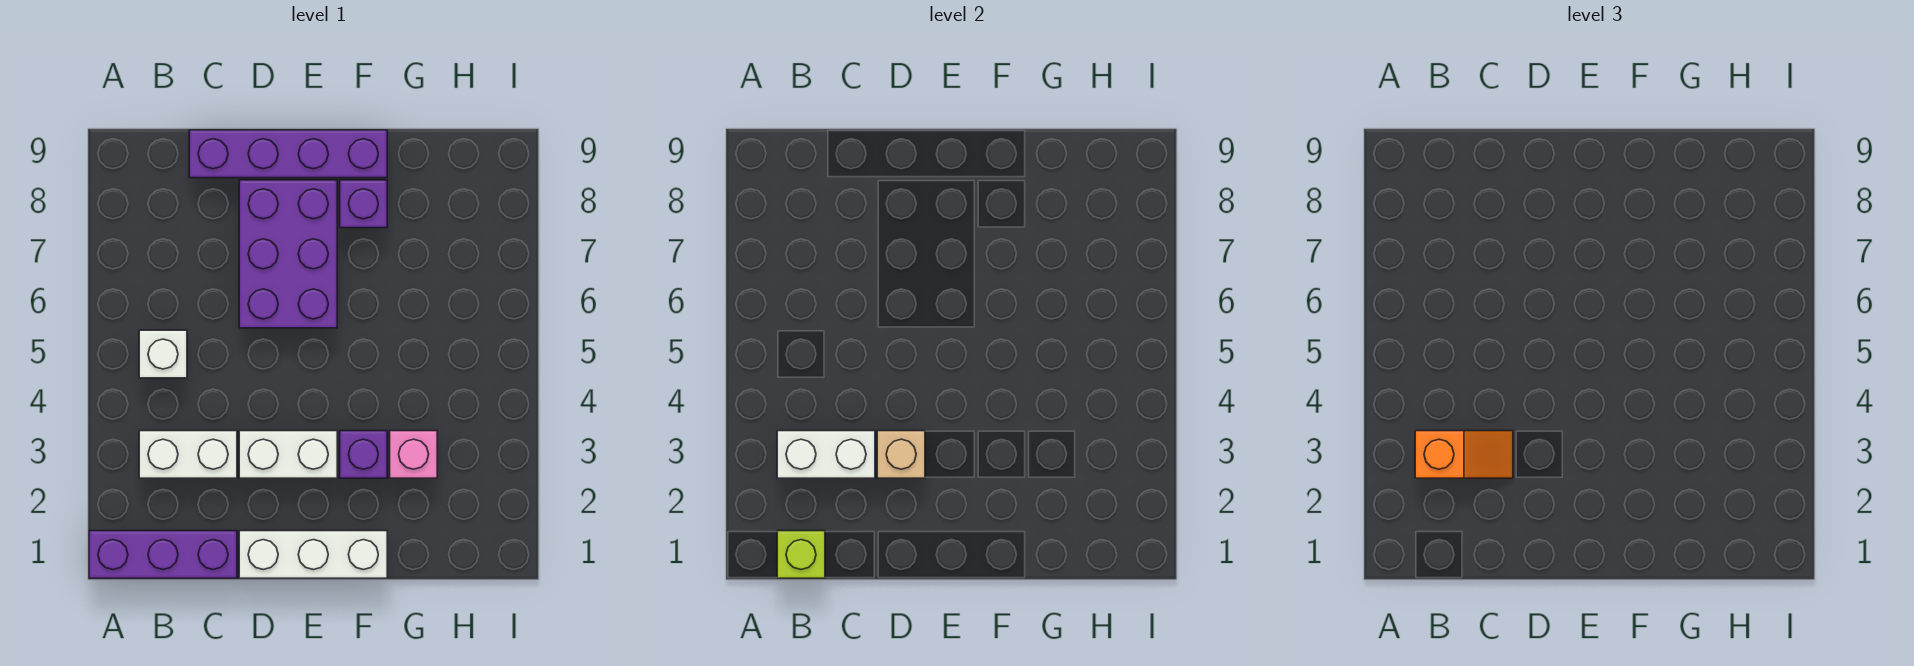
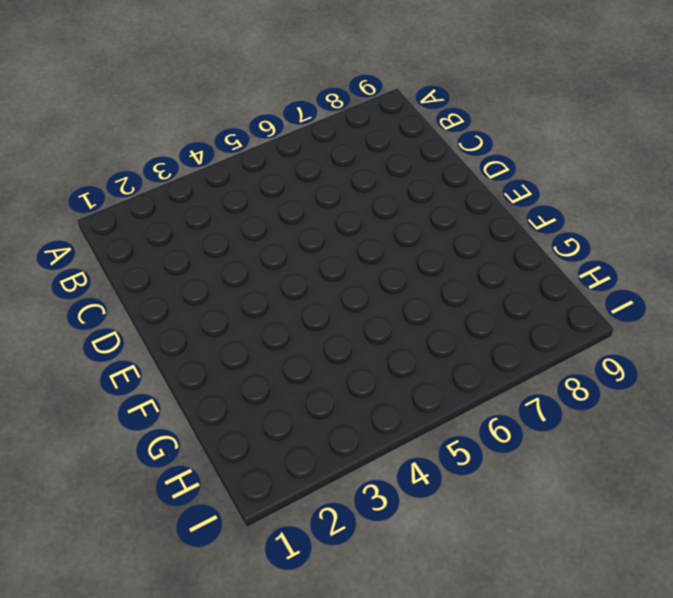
none -> purple 1x3 brick [89,531,237,578]
none -> white 1x2 brick [139,431,237,478]
none -> white 1x1 brick [139,330,187,378]

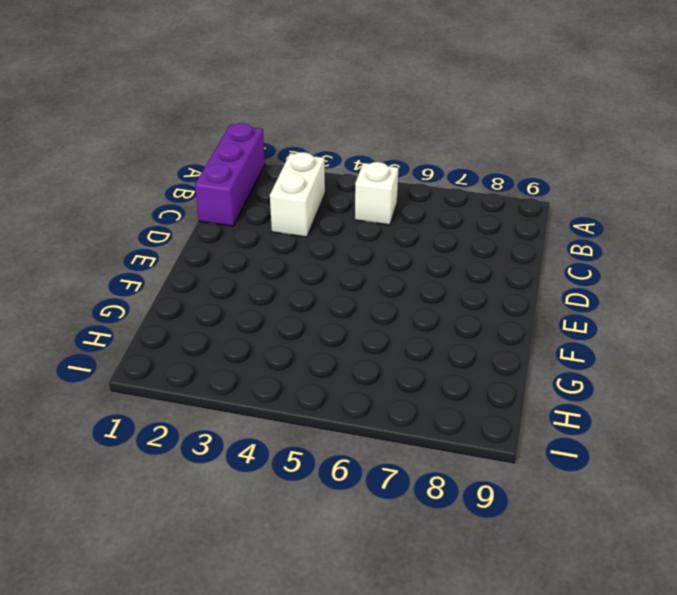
none -> purple 1x4 brick [189,130,387,178]
none -> white 1x3 brick [239,531,387,578]
none -> white 1x2 brick [239,431,337,478]

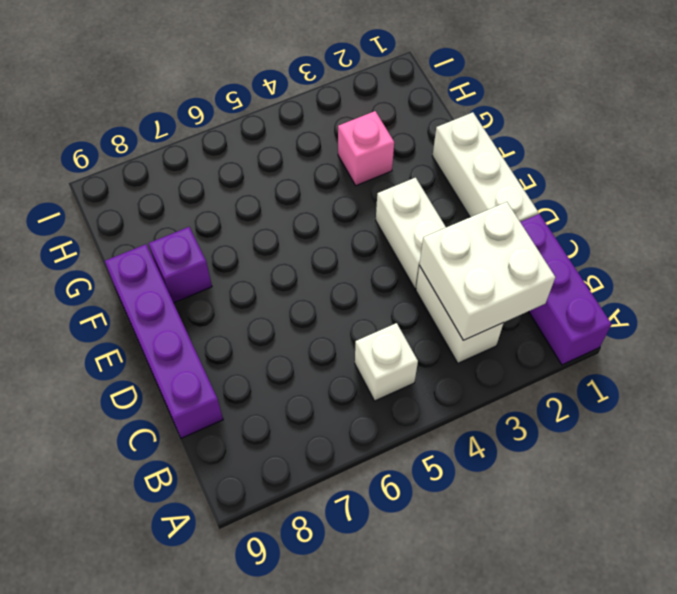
white 2x2 brick [419,202,555,340] -> white 1x2 brick [777,431,875,478]
none -> purple 2x3 brick [239,180,337,328]
none -> purple 1x1 brick [340,431,387,478]
none -> lime 1x1 brick [777,531,825,578]

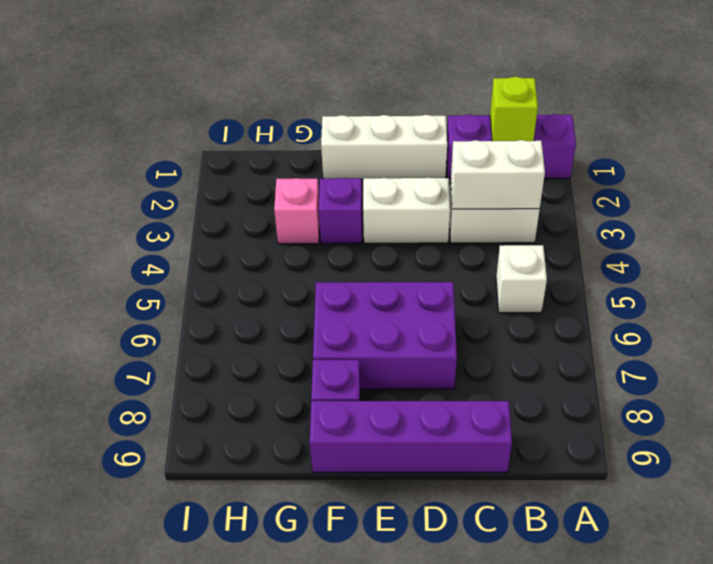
purple 2x3 brick [313,282,457,389] -> purple 2x3 brick turned to [239,180,337,328]
none -> tan 1x1 brick [877,431,925,478]
none -> orange 1x2 slope [1415,431,1513,478]

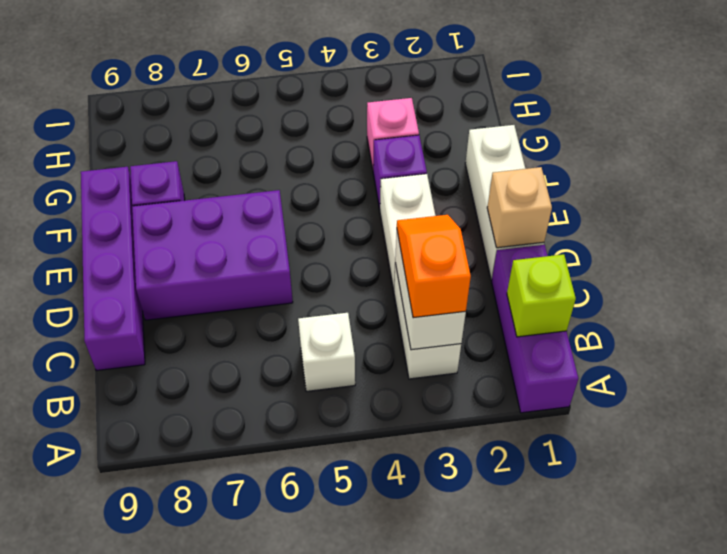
tan 1x1 brick [487,167,552,248] -> tan 1x1 brick moved to [877,431,925,478]

